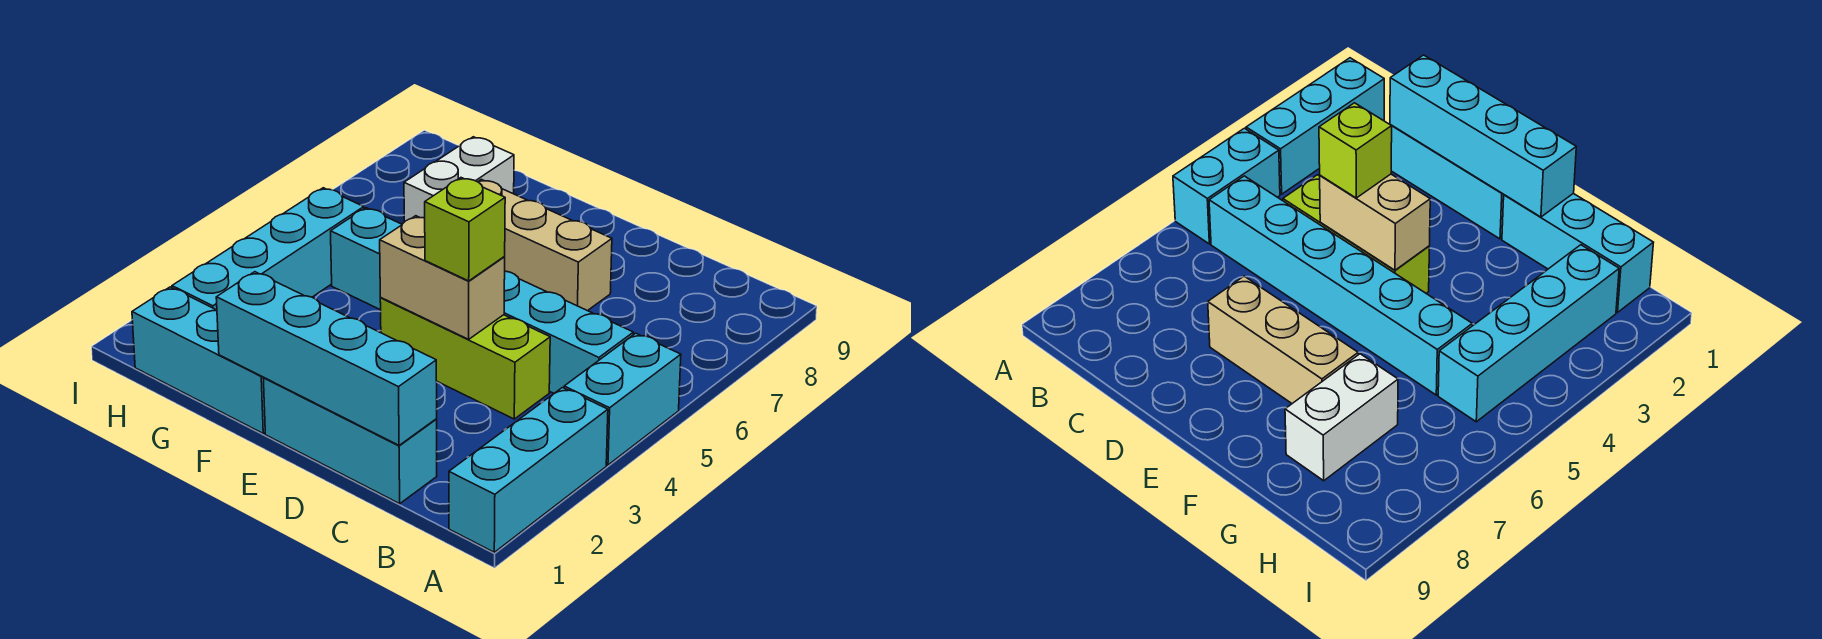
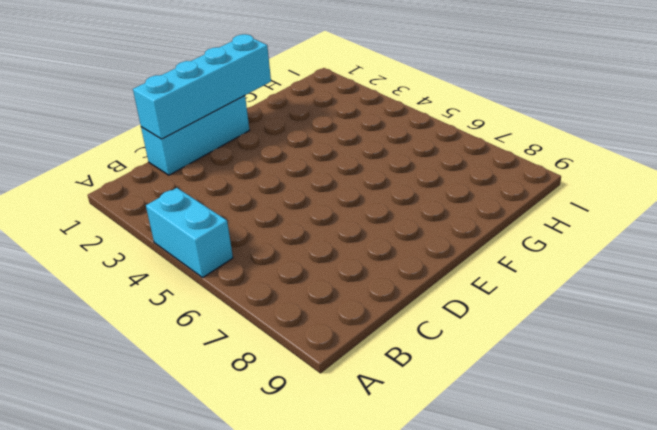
none -> cyan 1x3 brick [449,388,608,552]
none -> cyan 1x6 brick [331,208,633,393]
none -> lime 1x3 brick [380,298,550,419]

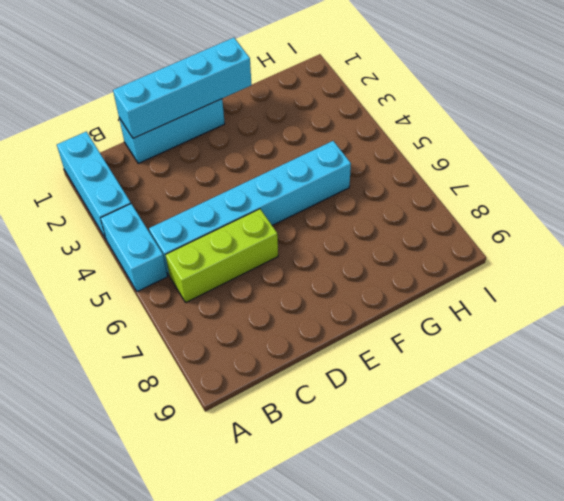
lime 1x3 brick [165,209,278,303] -> lime 1x3 brick moved to [380,298,550,419]
none -> tan 1x3 brick [478,179,612,311]
none -> cyan 1x3 brick [132,287,265,433]
none -> white 1x2 brick [404,137,514,222]

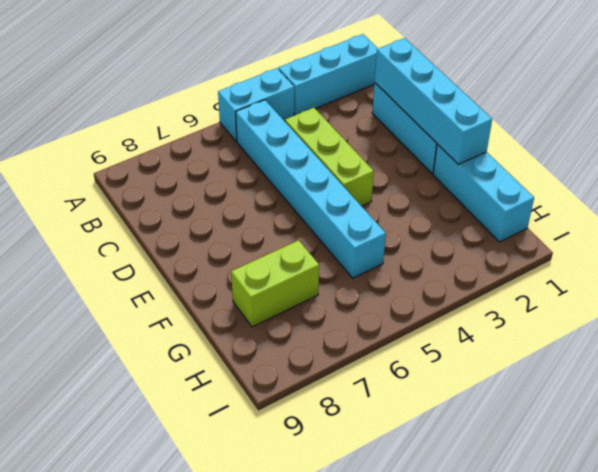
lime 1x2 brick [231,240,319,327] -> white 1x2 brick [404,137,514,222]
none -> tan 1x3 brick [478,179,612,311]
none -> cyan 1x4 brick [172,188,364,310]
none -> tan 1x2 brick [380,216,505,339]

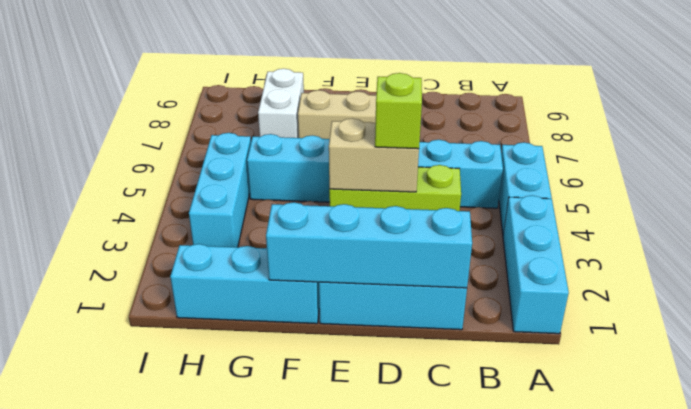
cyan 1x3 brick [189,133,251,247] -> cyan 1x4 brick [172,188,364,310]

